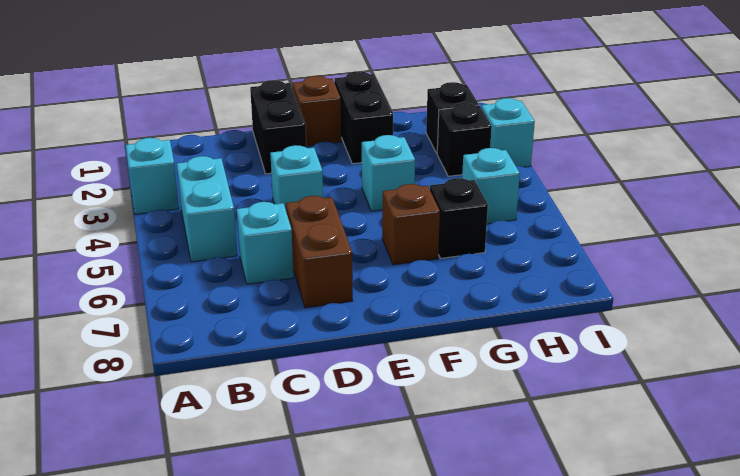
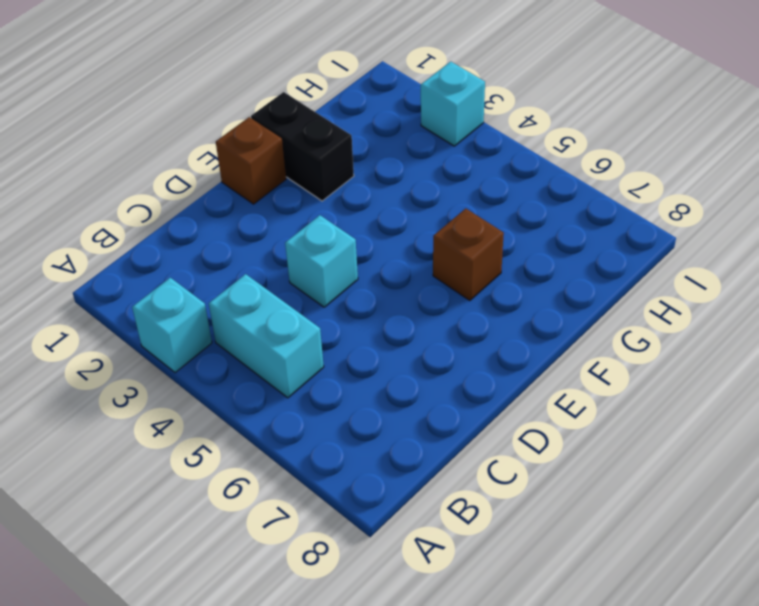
none -> cyan 1x1 brick [237,202,294,284]
none -> black 1x2 brick [250,80,306,174]
none -> brown 1x2 brick [286,196,353,308]

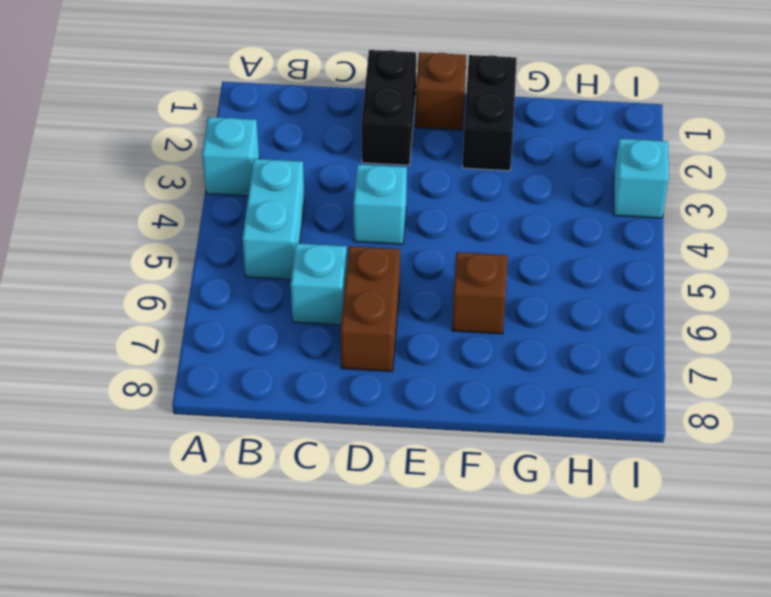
none -> cyan 1x1 brick [362,135,415,211]
none -> black 1x1 brick [430,178,488,258]
none -> black 1x1 brick [426,82,479,153]

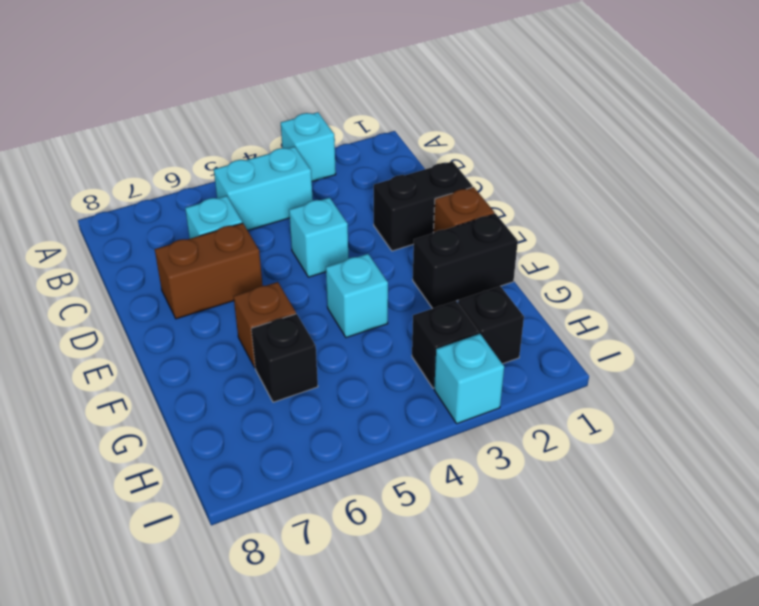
none -> cyan 1x1 brick [462,148,520,224]

